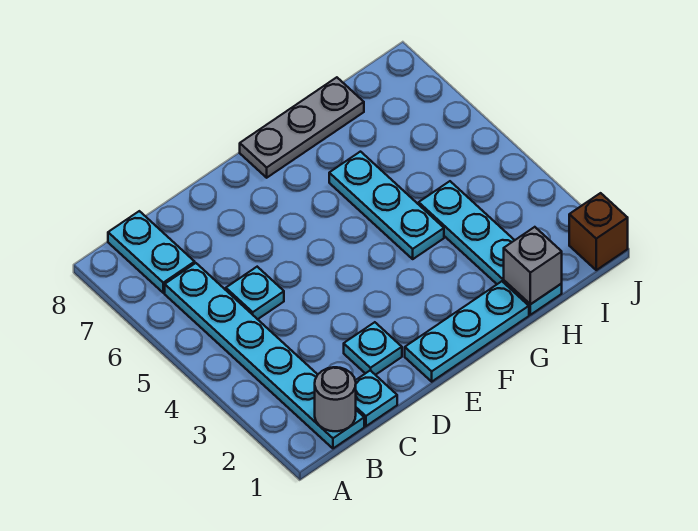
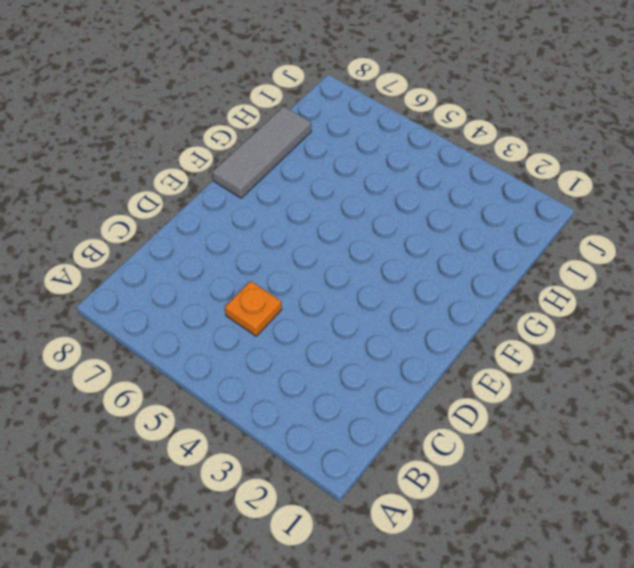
orange 1x1 plate [225,281,282,336] -> cyan 1x1 plate [226,267,284,319]
grey 1x3 tile [213,106,311,198] -> grey 1x3 plate [240,77,364,178]
none -> cyan 1x6 plate [165,263,364,448]
none -> cyan 1x2 plate [108,211,195,293]
none -> cyan 1x1 plate [355,370,397,426]

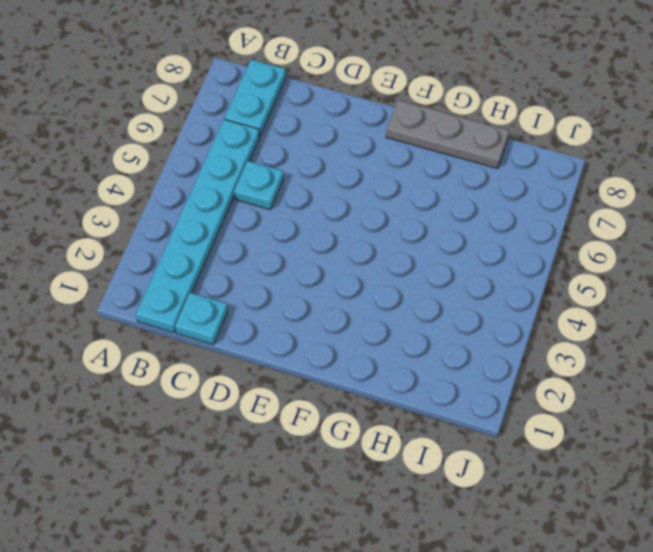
none -> cyan 1x1 plate [344,322,402,375]
none -> cyan 1x3 plate [405,281,529,382]
none -> cyan 1x3 plate [329,152,444,259]

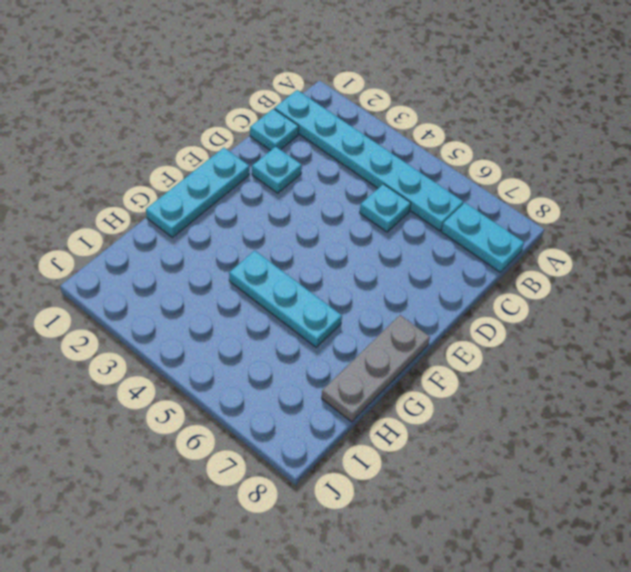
none -> cyan 1x4 plate [419,181,562,315]
none -> brown 1x1 brick [569,193,628,270]
none -> grey 1x1 round brick [315,367,356,431]

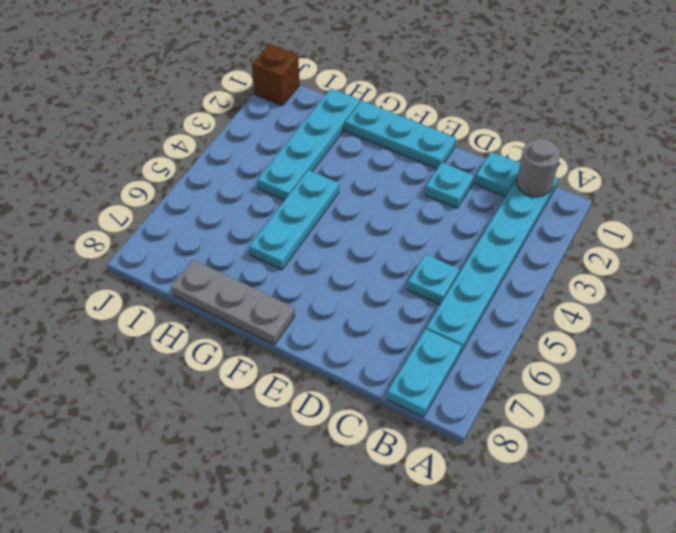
none -> grey 1x1 brick [504,227,562,304]

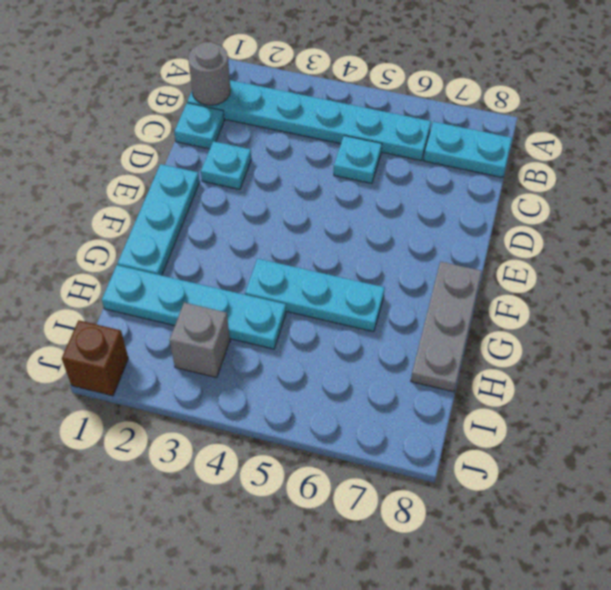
grey 1x1 brick [170,303,230,378] -> grey 1x1 brick moved to [504,227,562,304]

